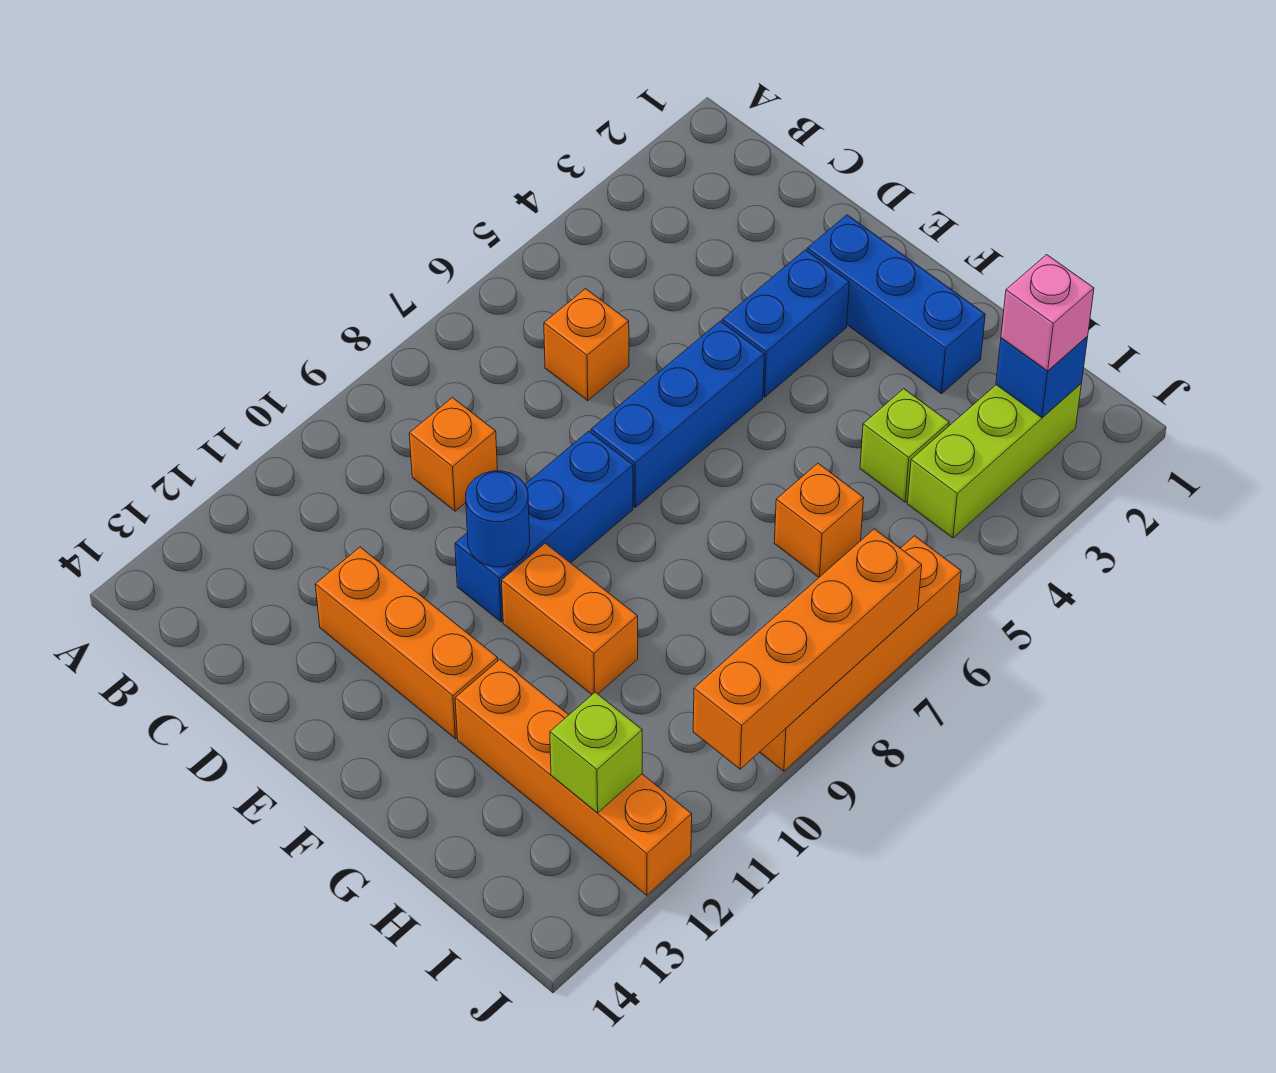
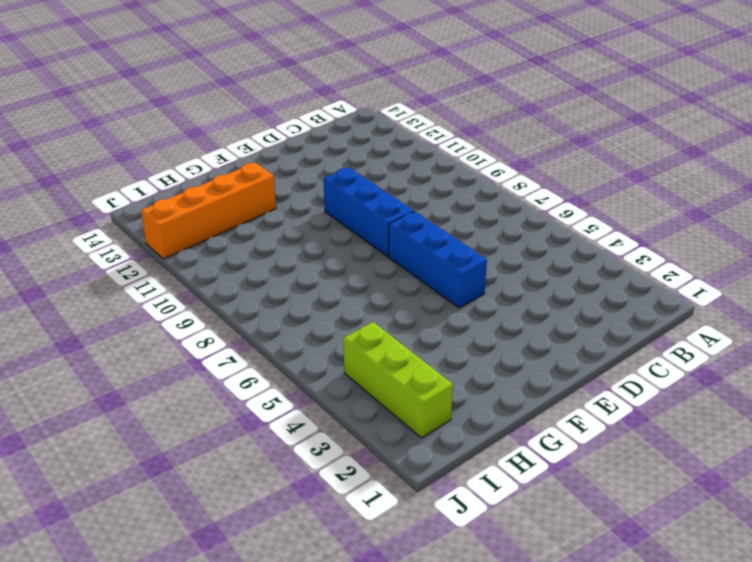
none -> orange 1x1 brick [544,289,629,401]
none -> orange 1x1 brick [409,398,497,511]
none -> orange 1x3 brick [315,547,498,739]

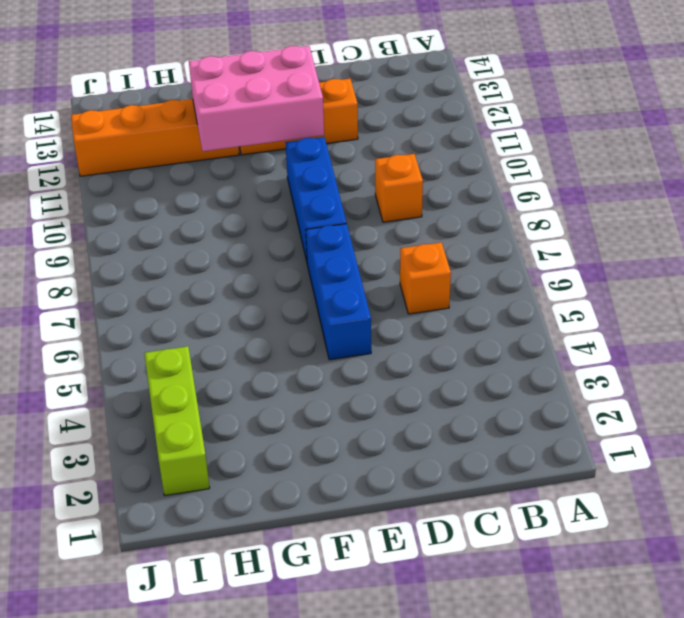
pink 2x3 brick [189,46,324,151] -> none
none -> blue 1x3 brick [807,215,985,394]
none -> blue 1x2 brick [722,250,849,397]
none -> orange 1x2 brick [501,543,638,695]

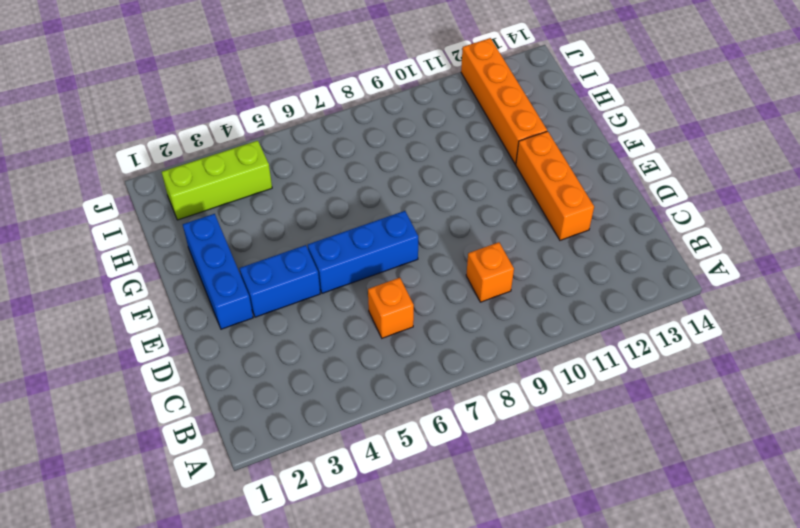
none -> blue 1x3 brick [455,431,633,622]
none -> orange 1x2 brick [501,543,638,695]
none -> lime 1x1 brick [860,389,949,502]

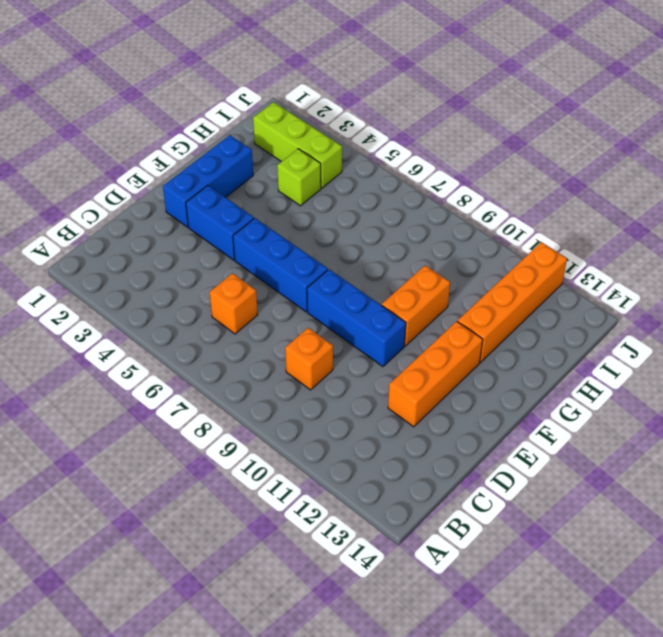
none -> orange 1x1 brick [774,463,864,577]
none -> orange 1x4 brick [760,536,961,771]
none -> blue 1x1 round brick [466,471,530,567]

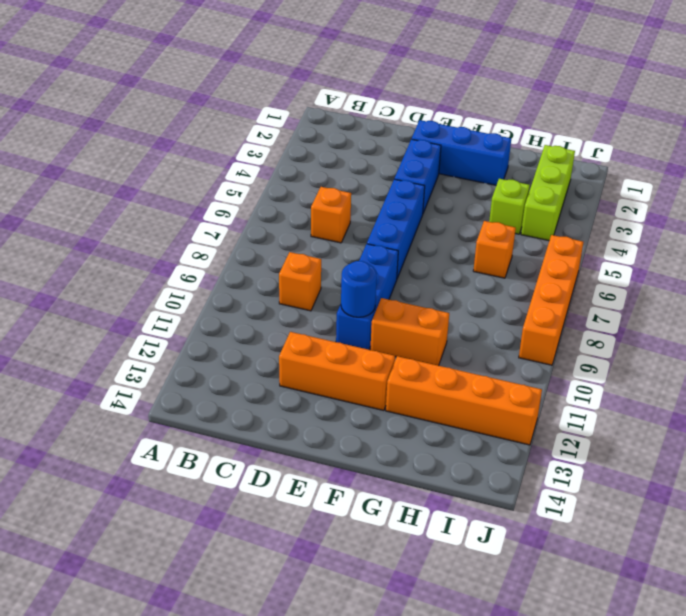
none -> blue 1x1 brick [996,336,1088,418]
none -> lime 1x1 brick [550,692,642,813]
none -> orange 1x4 brick [693,529,922,769]

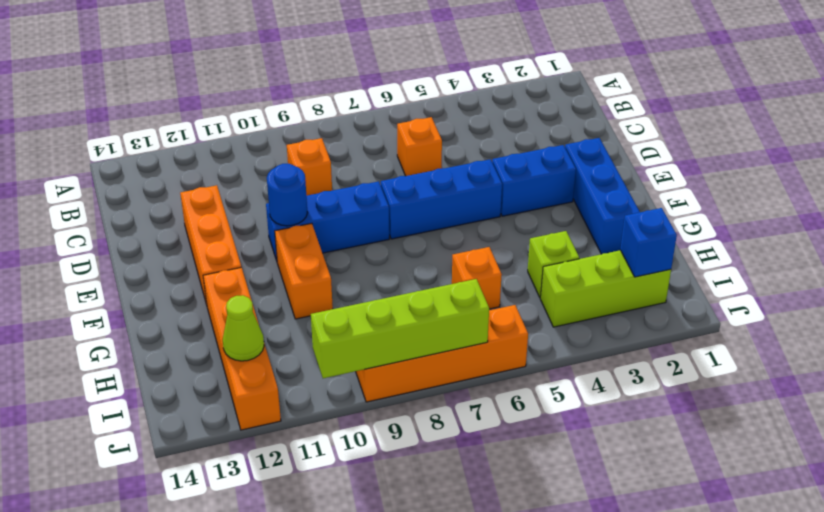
lime 1x1 cone [223,295,264,361] -> lime 1x1 brick [550,692,642,813]
lime 1x4 brick [311,279,489,378] -> orange 1x4 brick [693,529,922,769]
none -> pink 1x1 brick [1001,255,1094,371]

